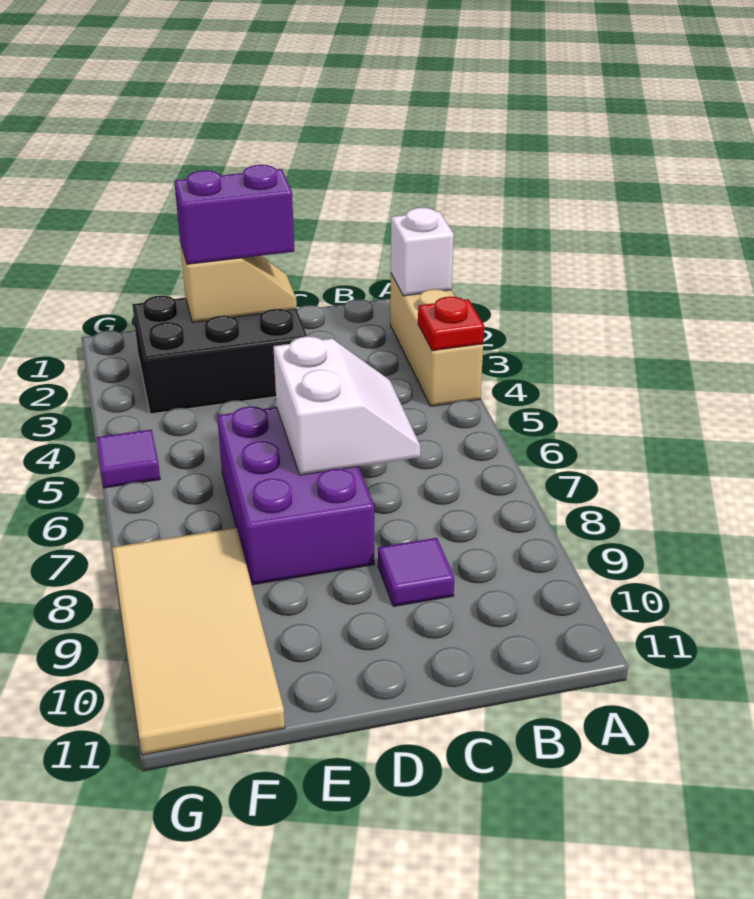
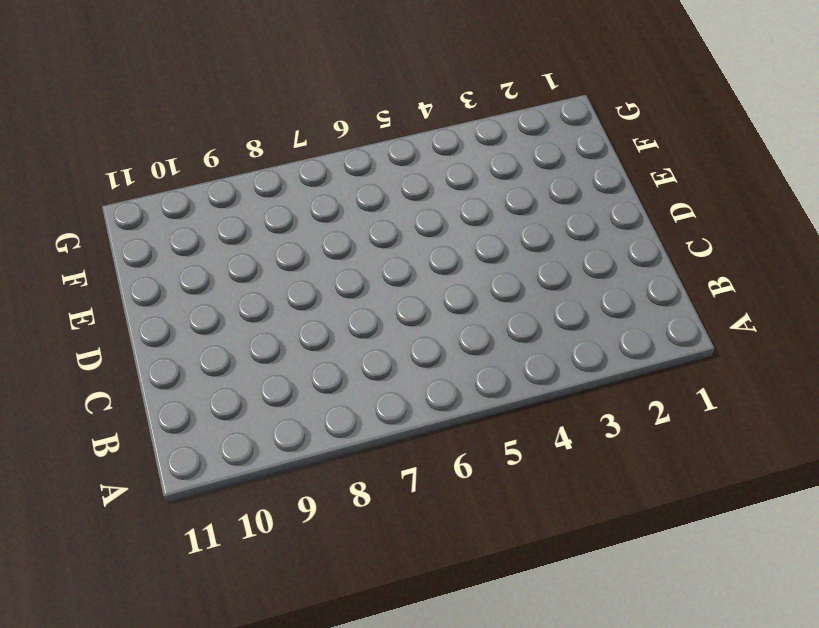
none -> tan 1x3 brick [390,274,483,406]
none -> purple 1x1 tile [378,538,454,606]

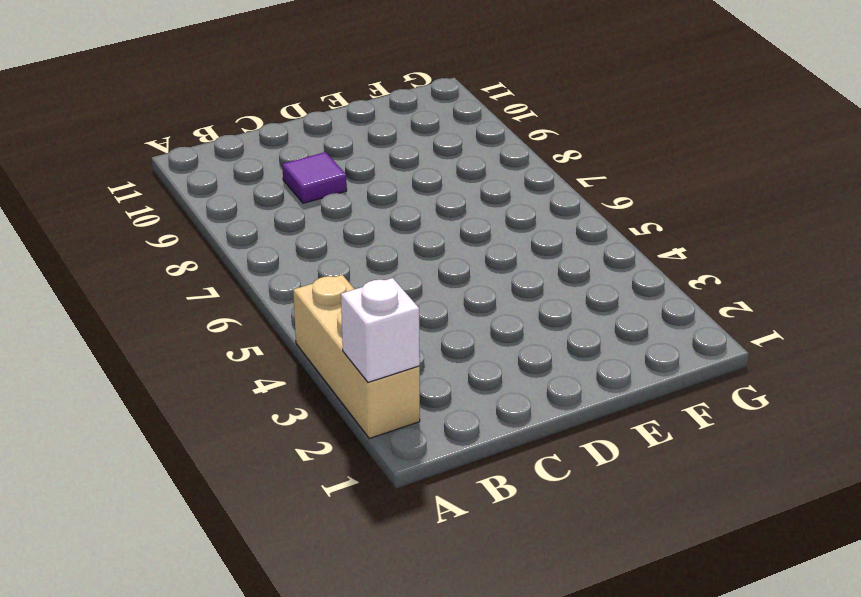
none -> black 2x3 brick [132,296,307,414]
none -> purple 2x3 brick [217,406,374,585]

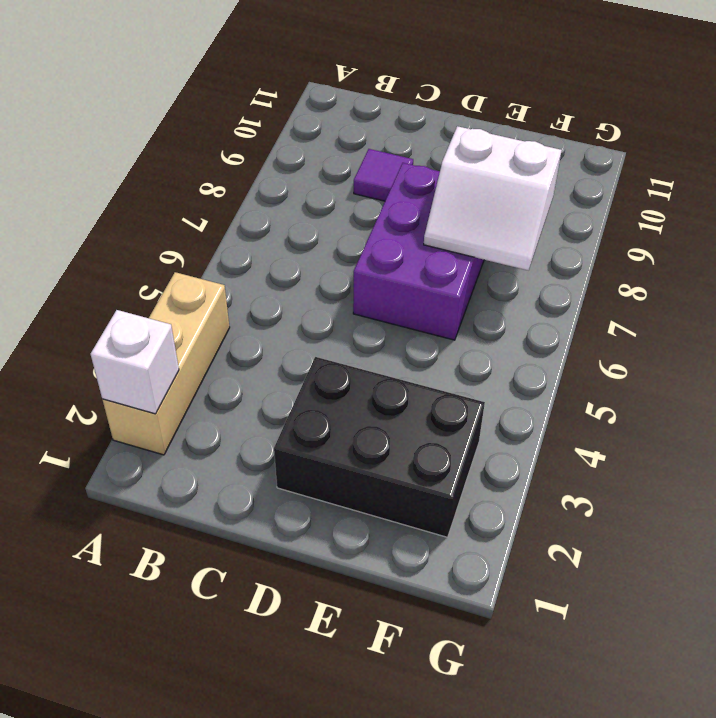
white 2x2 slope [424,126,562,270] -> white 2x2 slope turned to [273,336,420,475]
none -> tan 2x4 tile [112,528,285,755]
none -> purple 1x1 tile [96,430,160,488]

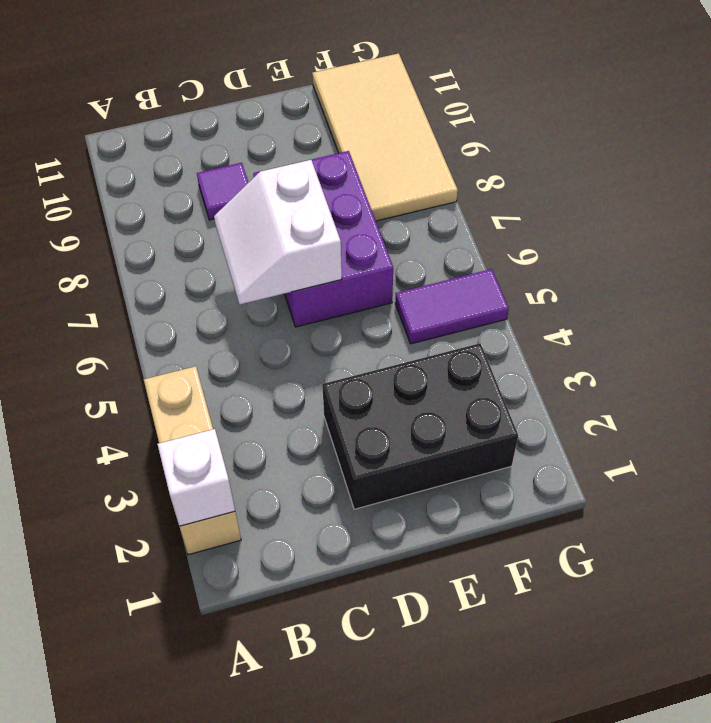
purple 1x2 tile [395,269,509,344] -> purple 1x1 tile [96,430,160,488]
none -> red 1x1 plate [418,297,484,351]
none -> tan 1x2 slope [180,242,297,322]

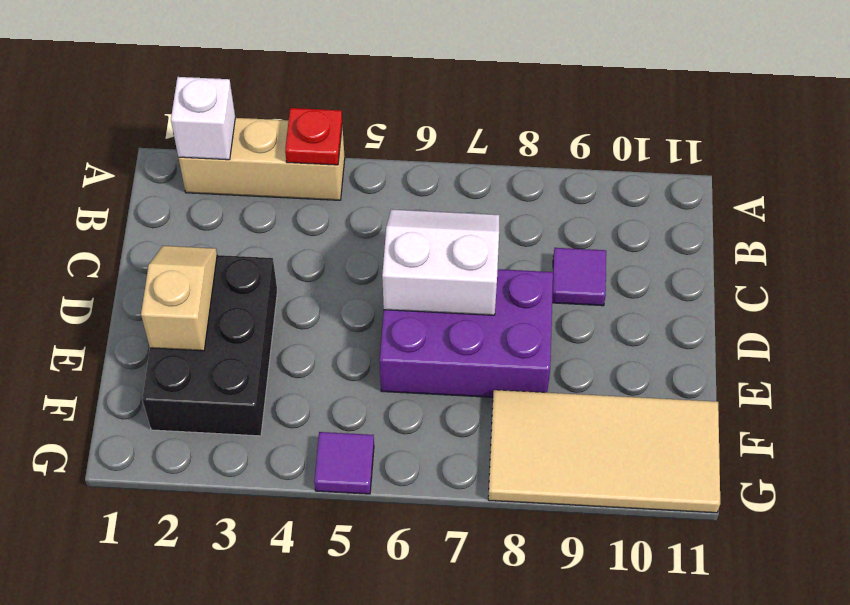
none -> purple 1x2 brick [174,165,294,264]

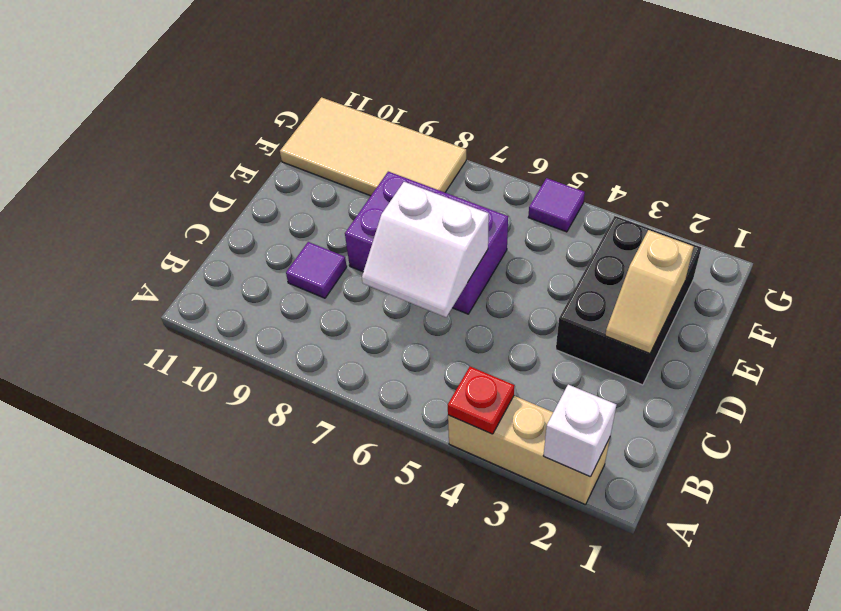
none -> purple 1x2 brick [174,165,294,264]

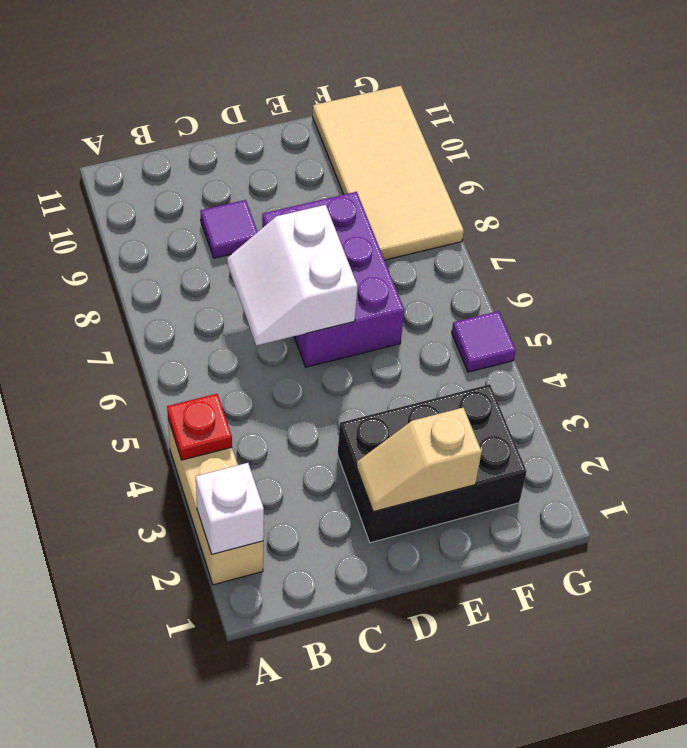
none -> purple 1x2 brick [174,165,294,264]

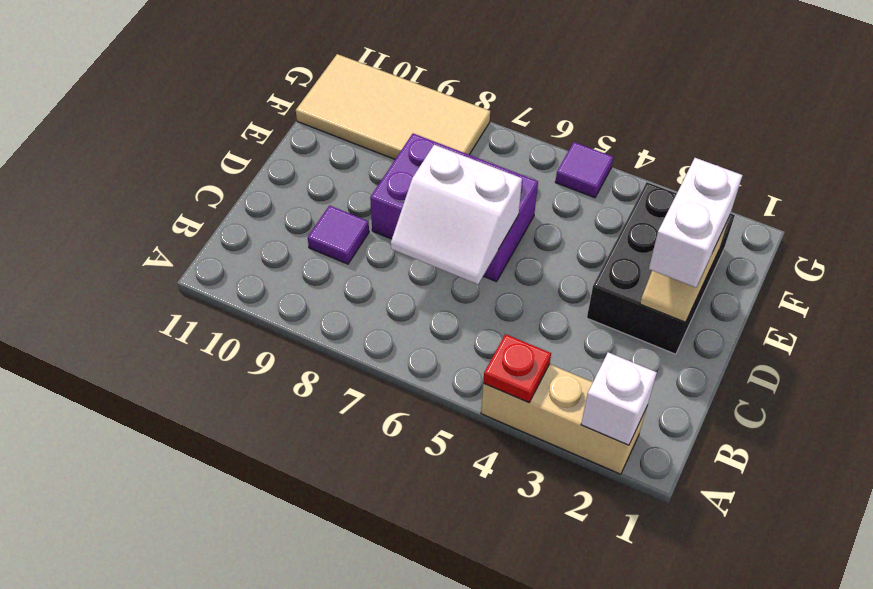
white 1x2 brick [649,158,743,287] -> purple 1x2 brick [174,165,294,264]

